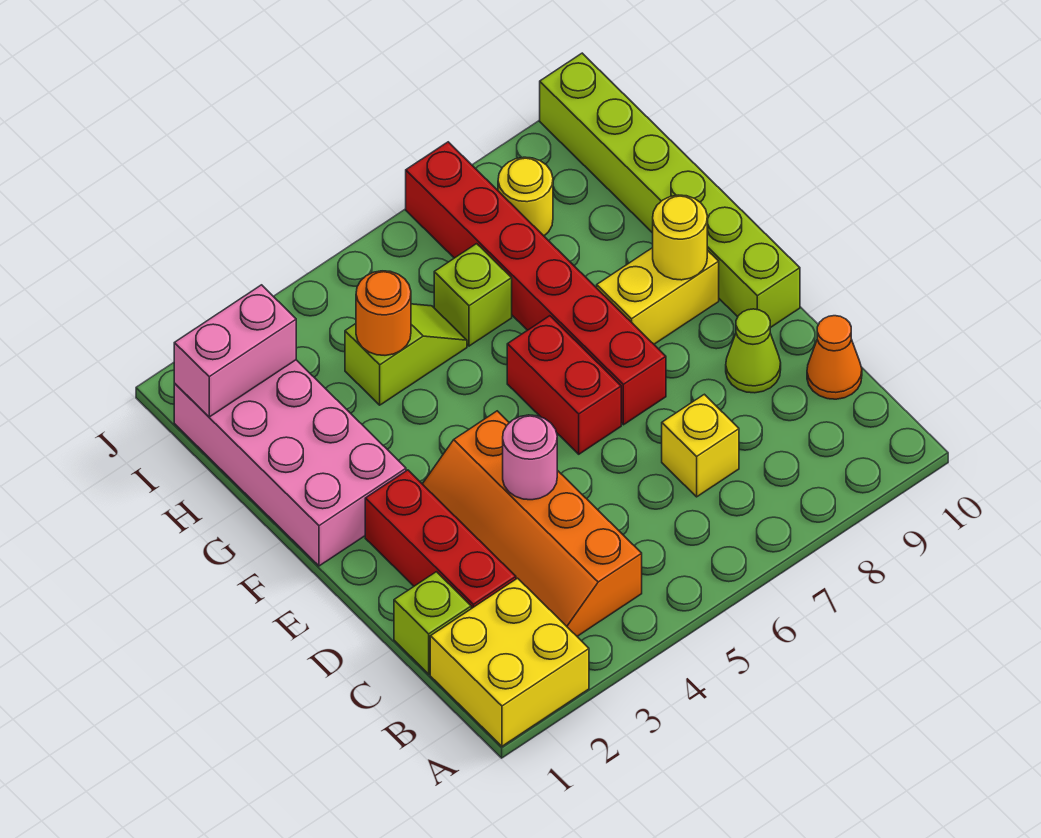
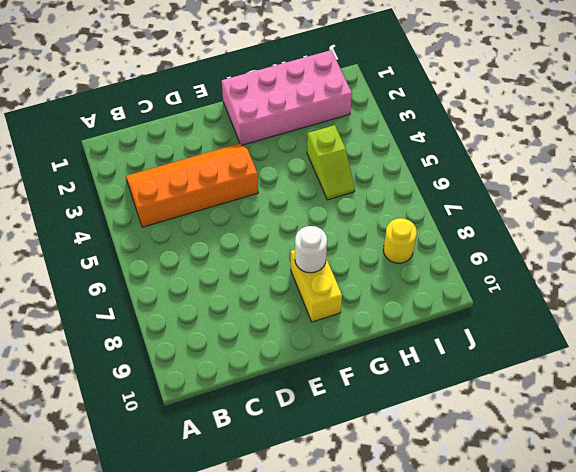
white 1x1 round brick [295,226,327,273] -> none
none -> yellow 2x2 brick [430,578,589,746]
none -> lime 1x1 brick [394,572,471,674]
none -> red 1x3 brick [365,470,516,609]

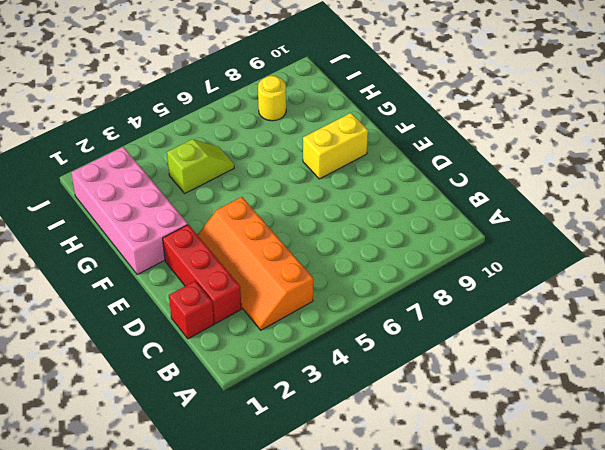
red 1x1 brick [169,281,214,339] -> lime 1x1 brick [394,572,471,674]
none -> yellow 2x2 brick [430,578,589,746]
none -> yellow 1x1 brick [662,394,739,497]
none -> orange 1x1 cone [807,316,862,399]

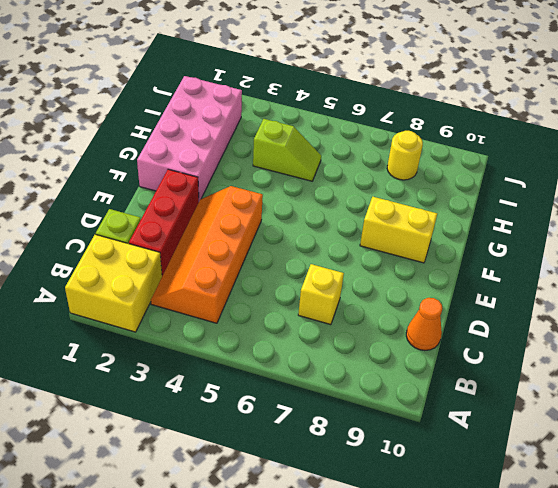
none -> lime 1x1 cone [726,309,781,393]
none -> red 1x2 brick [507,316,621,454]
none -> red 1x6 brick [406,142,666,425]

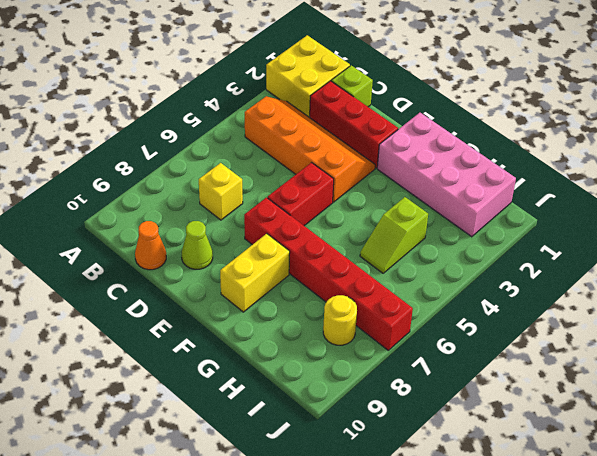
red 1x2 brick [268,163,334,226] -> red 1x2 brick turned to [507,316,621,454]
none -> lime 1x6 brick [540,53,800,328]
none -> lime 1x1 brick [434,244,512,346]
none -> pink 1x1 round brick [503,415,557,500]

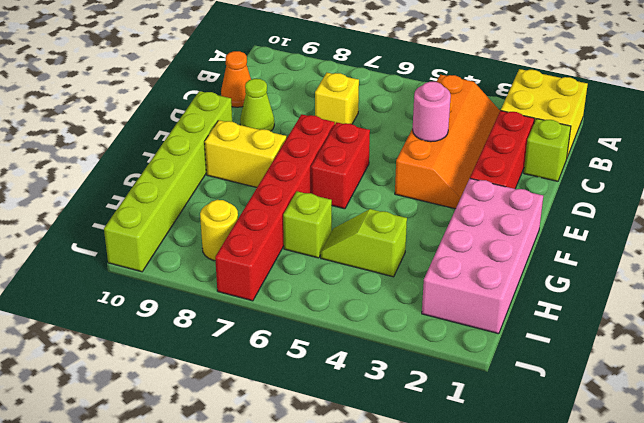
none -> yellow 1x1 round brick [653,195,707,280]
none -> orange 1x1 round brick [356,271,411,355]
none -> pink 1x2 brick [174,285,296,417]

